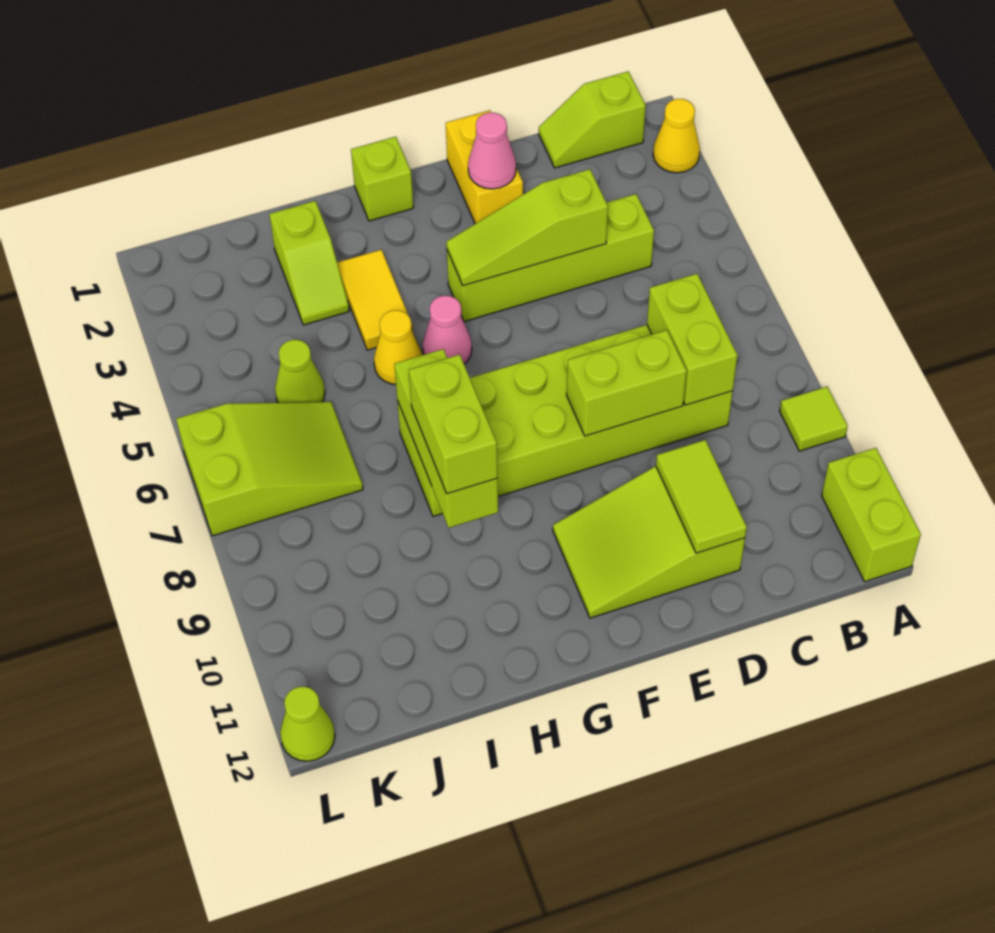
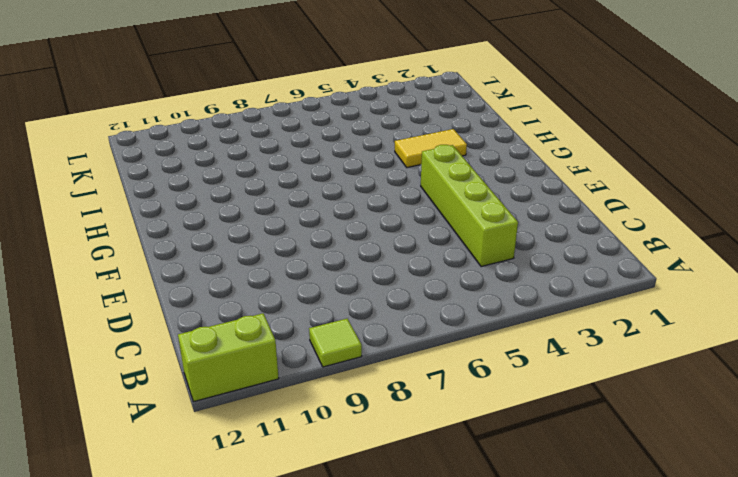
none -> yellow 1x1 cone [653,99,700,173]
none -> lime 1x2 slope [539,71,646,168]
none -> lime 2x6 brick [397,325,733,516]

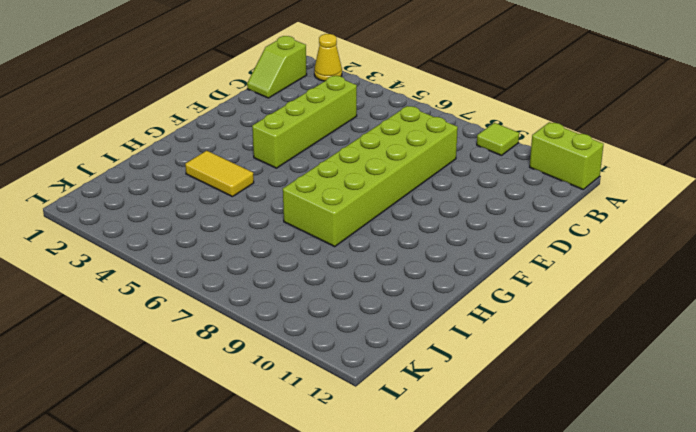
none -> lime 2x3 slope [553,466,745,618]
none -> yellow 1x2 brick [446,110,523,224]
none -> lime 1x1 brick [351,137,413,221]

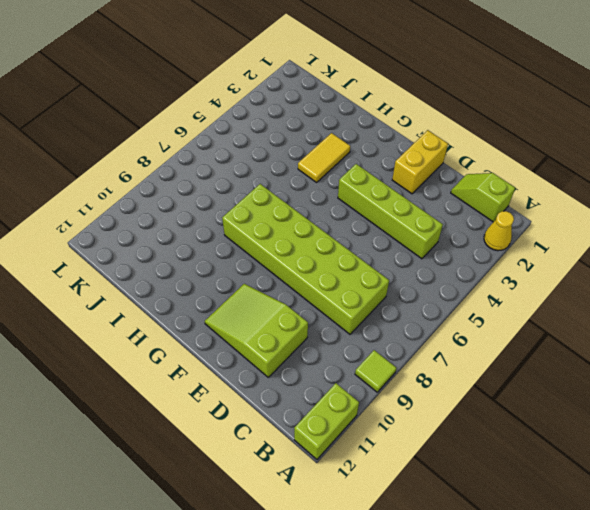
none -> lime 1x1 brick [351,137,413,221]
none -> pink 1x1 cone [423,296,472,364]
none -> yellow 1x1 cone [374,310,422,384]

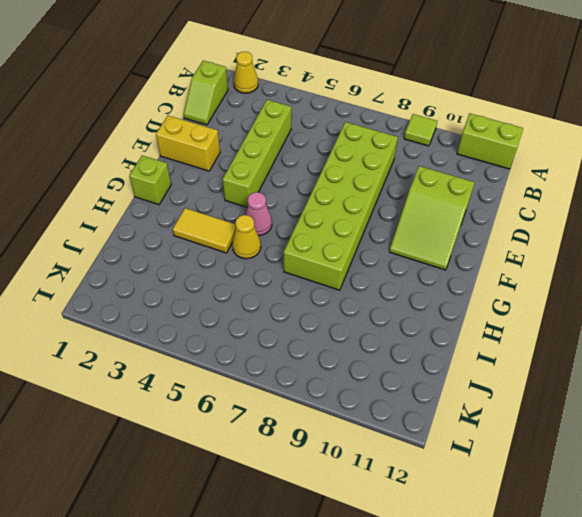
none -> lime 1x2 slope [269,201,349,325]
none -> lime 1x1 cone [275,340,325,403]
none -> lime 2x3 slope [176,402,363,536]

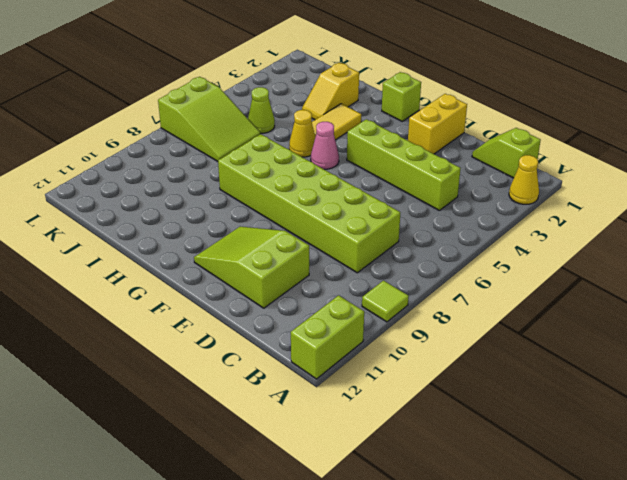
yellow 1x2 slope [302,63,359,120] -> lime 1x2 slope [269,201,349,325]
none -> lime 1x1 cone [280,687,335,761]
none -> lime 1x2 brick [647,274,737,405]
none -> lime 1x3 slope [446,169,608,286]

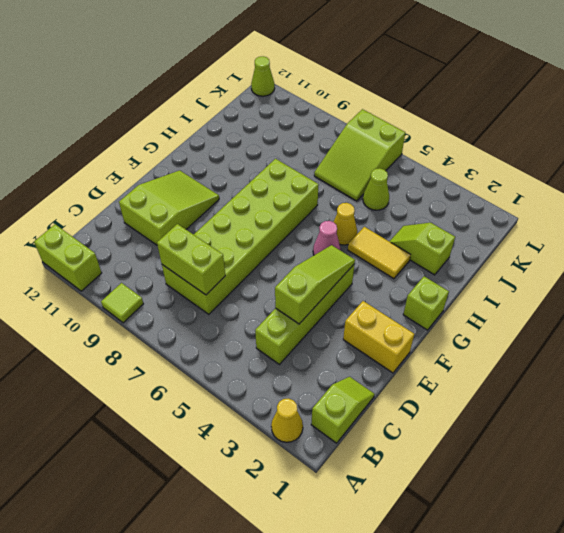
none -> lime 1x2 brick [567,330,687,436]
none -> lime 1x2 tile [656,440,747,553]
none -> pink 1x1 cone [468,113,516,189]

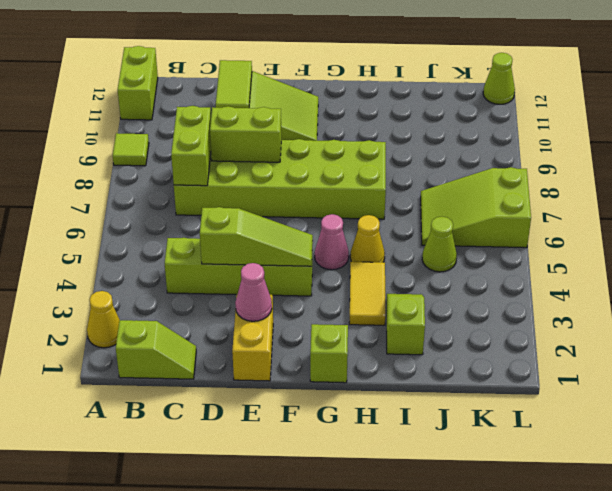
none -> lime 1x3 brick [394,349,498,528]
none -> lime 1x2 brick [409,354,498,494]

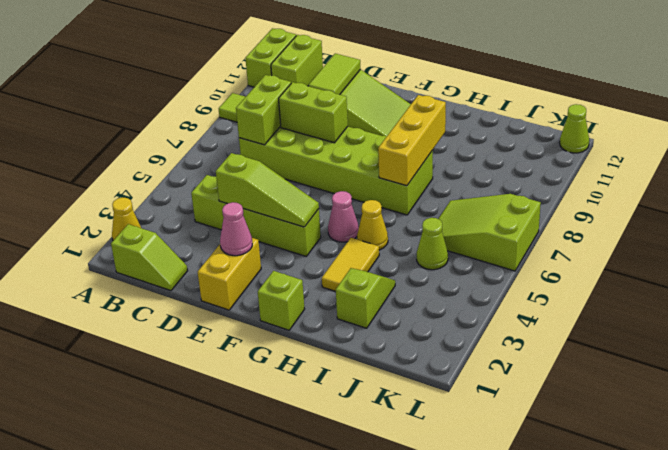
lime 1x2 brick [271,35,323,86] -> lime 1x2 brick moved to [409,354,498,494]
yellow 1x3 brick [378,95,446,186] -> lime 1x3 brick [394,349,498,528]

